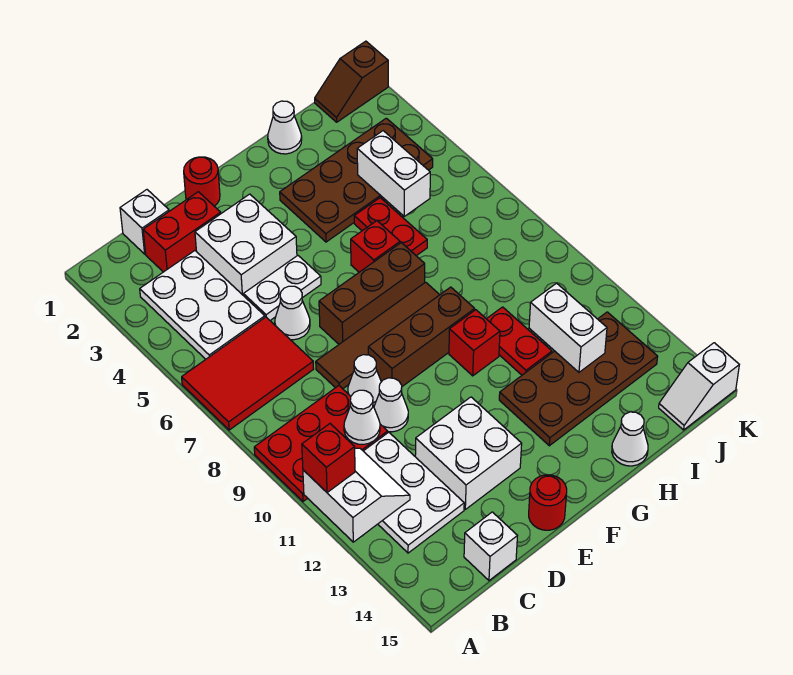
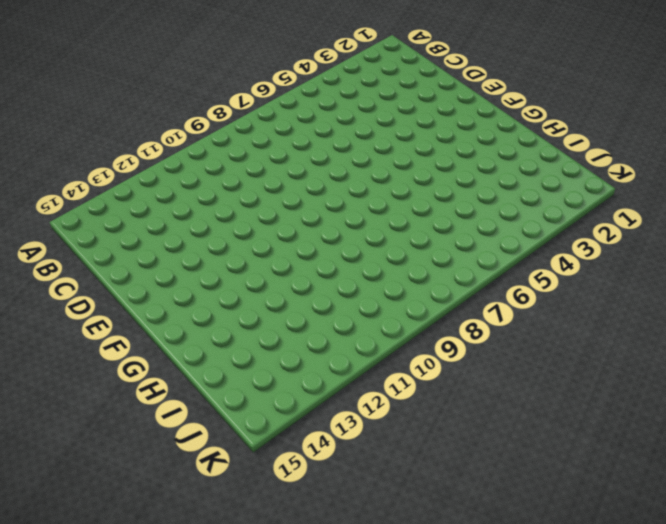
none -> red 2x3 tile [182,317,313,430]
none -> red 2x3 plate [254,386,388,501]
none -> white 2x3 plate [140,251,265,359]
none -> white 2x3 plate [364,432,464,553]

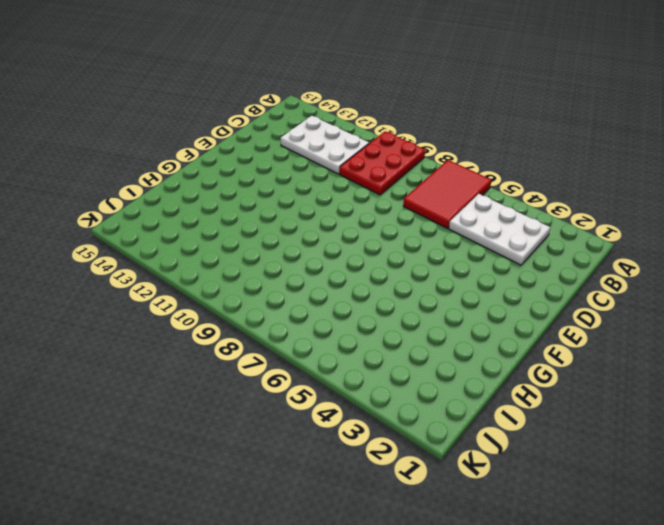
none -> white 1x1 brick [120,190,169,254]
none -> red 1x2 brick [143,192,221,272]
none -> white 1x1 brick [464,512,517,580]
none -> white 2x2 brick [195,194,297,296]

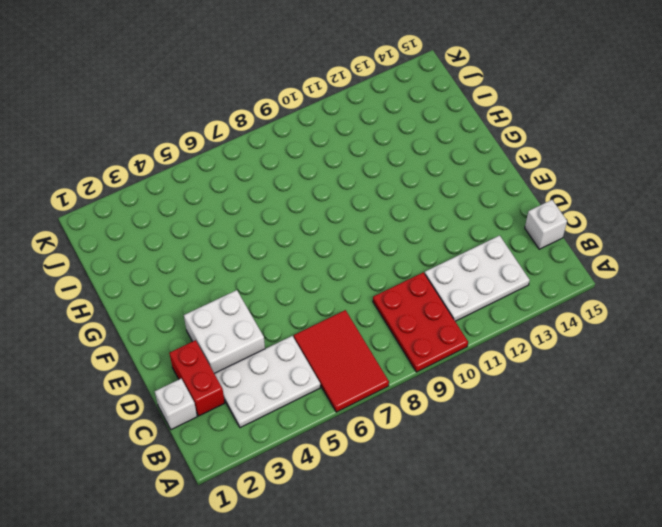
none -> white 1x2 plate [243,256,321,320]
none -> white 1x1 cone [275,286,310,340]
none -> brown 1x4 tile [316,282,439,389]
none -> white 1x1 cone [348,355,381,406]

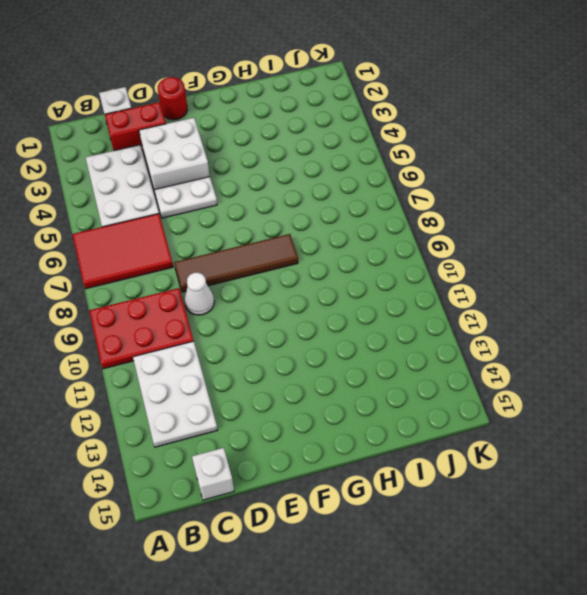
none -> white 1x1 cone [275,286,310,340]
none -> white 1x1 cone [374,378,408,432]
none -> white 2x2 brick [415,397,522,509]
none -> brown 1x3 brick [319,243,425,344]

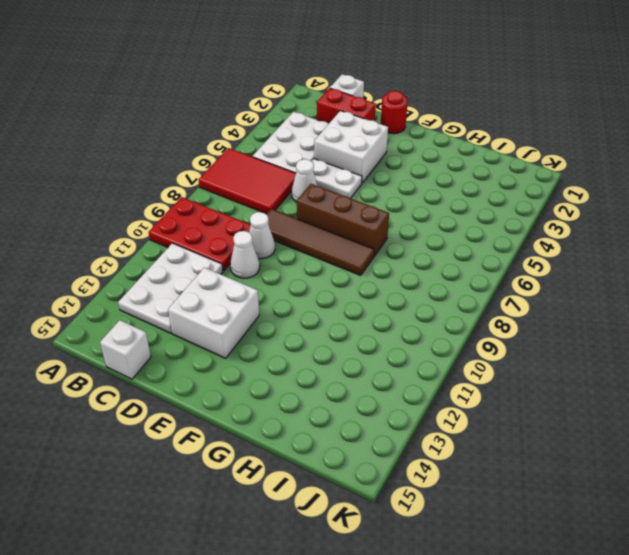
none -> brown 1x3 brick [368,287,475,386]
none -> red 1x1 round brick [529,475,567,530]
none -> brown 2x4 plate [280,118,433,242]
none -> red 1x1 brick [351,221,400,272]

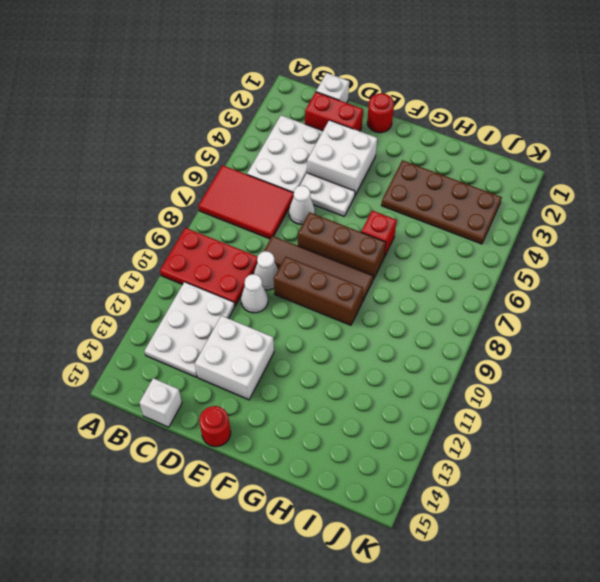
none -> red 1x1 brick [449,310,500,376]
none -> brown 2x4 plate [499,312,658,446]
none -> white 1x1 cone [268,101,302,154]
none -> red 1x2 plate [354,198,427,256]

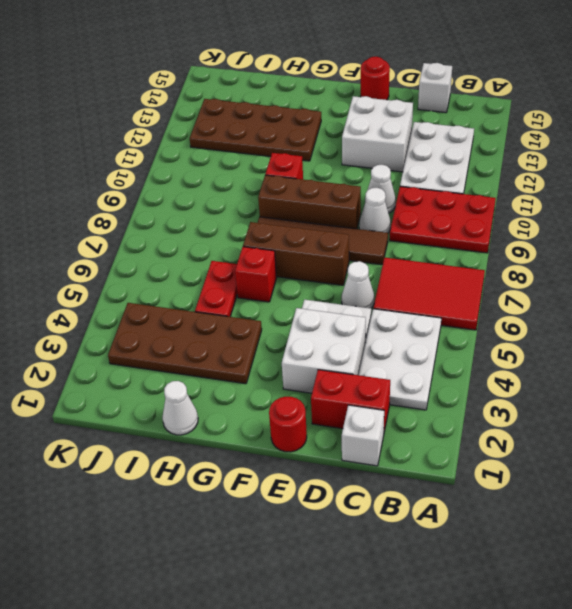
none -> red 1x2 plate [487,307,552,375]
none -> white 1x1 cone [612,412,648,466]
none -> brown 1x2 slope [315,41,388,122]
none -> white 1x2 slope [659,343,739,430]

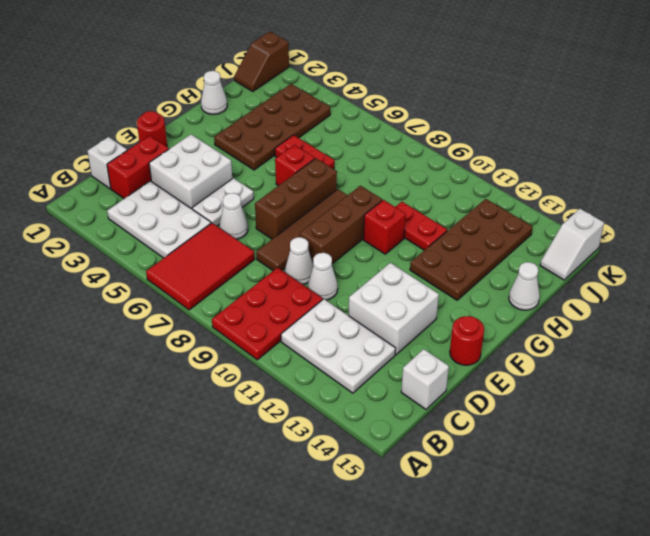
none -> white 2x2 slope [303,448,410,542]
none -> white 1x1 cone [344,390,380,444]
none -> white 1x2 brick [357,131,430,216]
none -> white 1x2 brick [529,283,607,372]

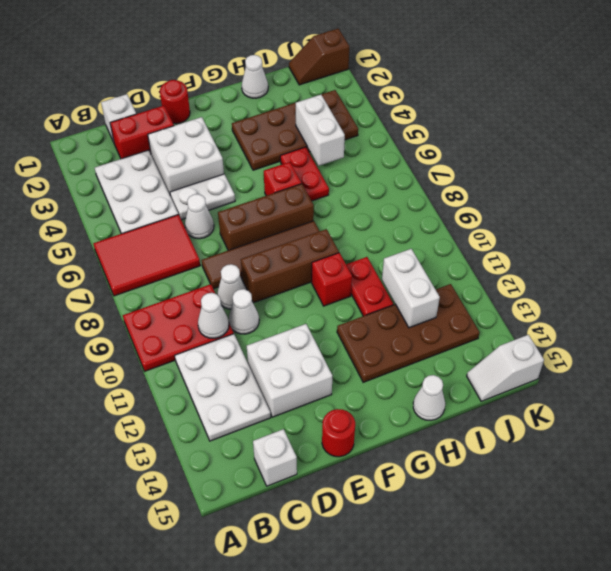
none -> white 2x2 slope [303,448,410,542]
none -> red 1x1 brick [302,424,355,493]

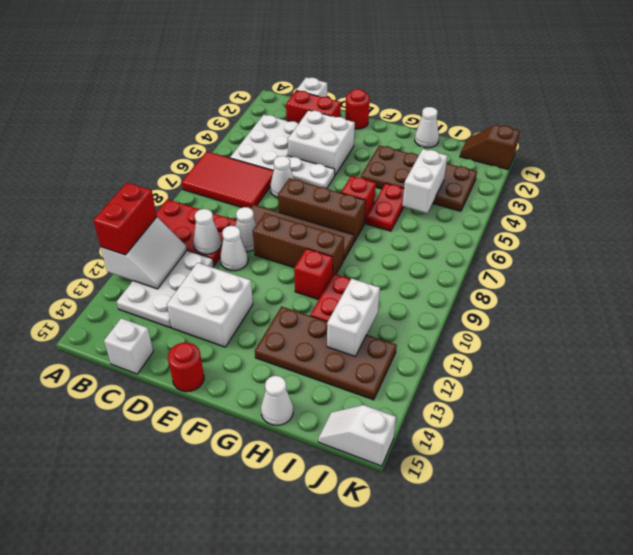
red 1x2 brick [93,183,157,255] -> red 1x1 brick [302,424,355,493]

